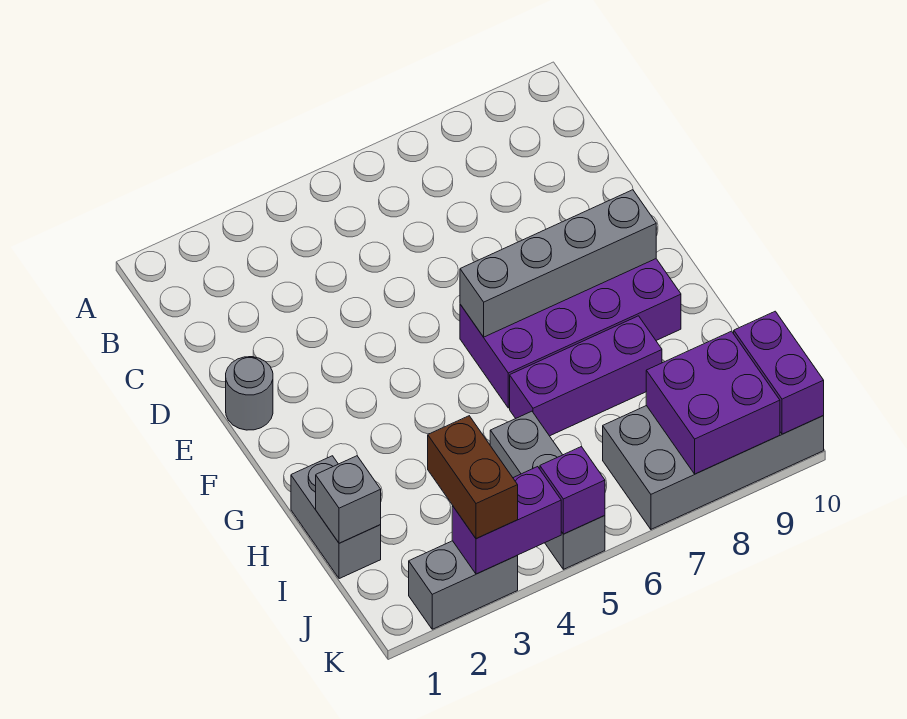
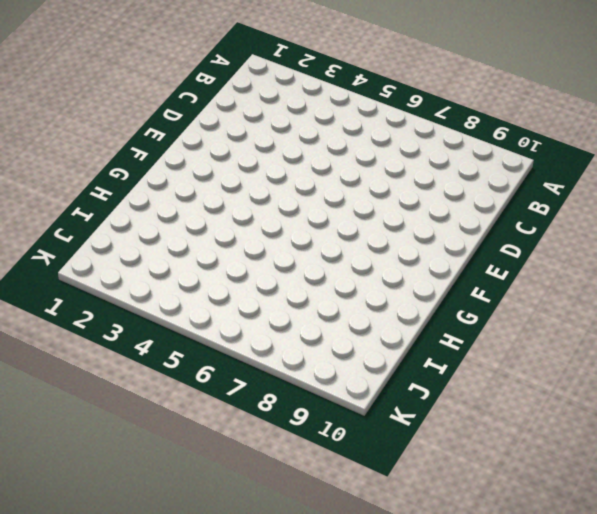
none -> grey 1x1 round brick [226,357,273,430]
none -> purple 2x4 brick [460,259,681,408]
none -> grey 1x2 brick [291,456,381,579]

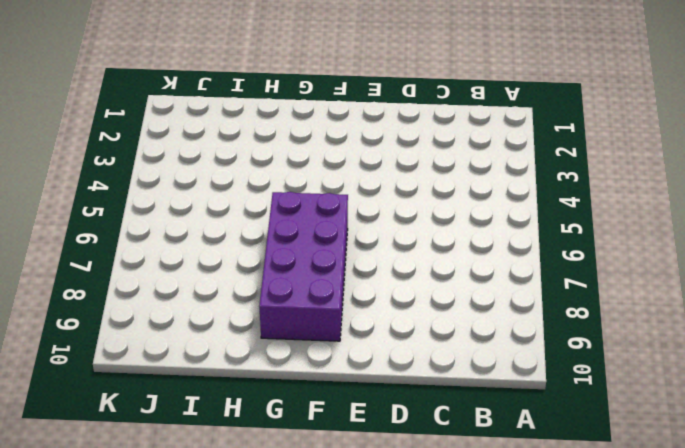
none -> grey 1x1 round brick [226,357,273,430]
none -> grey 1x2 brick [291,456,381,579]
none -> purple 1x3 brick [510,316,662,436]

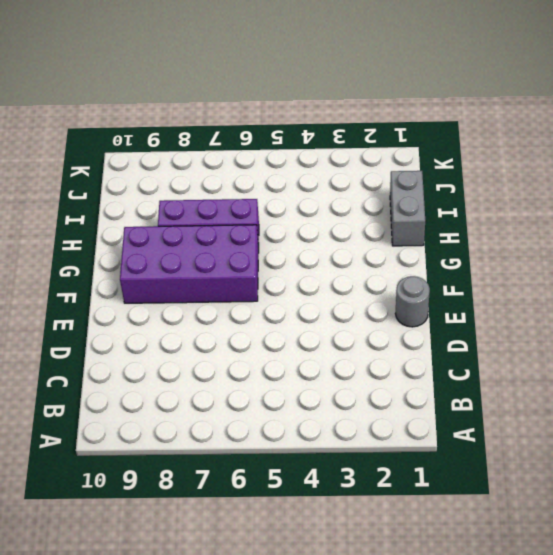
none -> grey 1x3 brick [490,411,605,569]
none -> grey 2x4 brick [603,406,824,529]
none -> grey 1x2 brick [409,541,518,629]

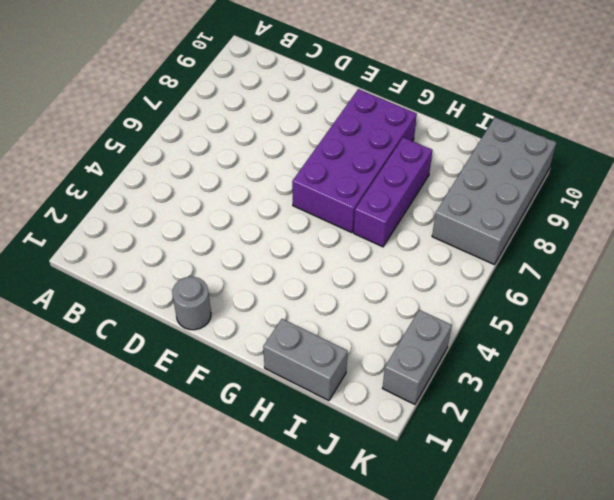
none -> grey 1x3 brick [490,411,605,569]
none -> grey 1x4 brick [460,190,656,337]
none -> grey 1x1 brick [316,456,381,543]

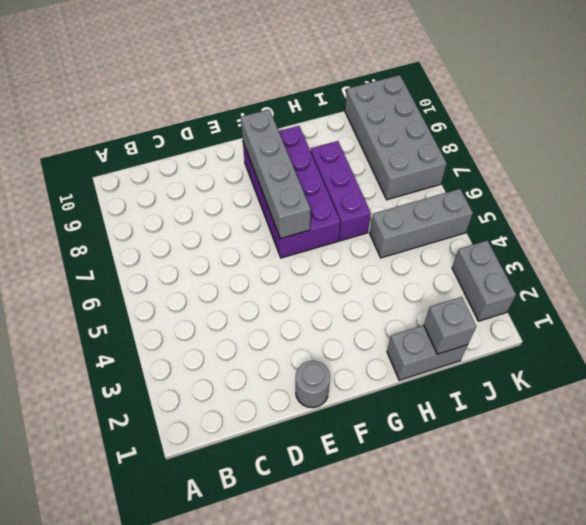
none -> purple 2x2 brick [646,331,780,474]
none -> purple 1x2 brick [734,311,824,434]
none -> purple 1x2 brick [452,467,561,574]

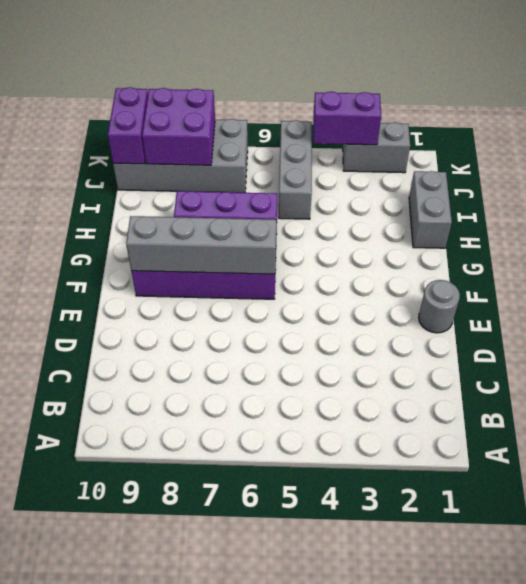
none -> grey 1x1 brick [316,456,381,543]
none -> purple 1x1 brick [540,447,605,534]
none -> brown 1x2 brick [428,416,518,538]

